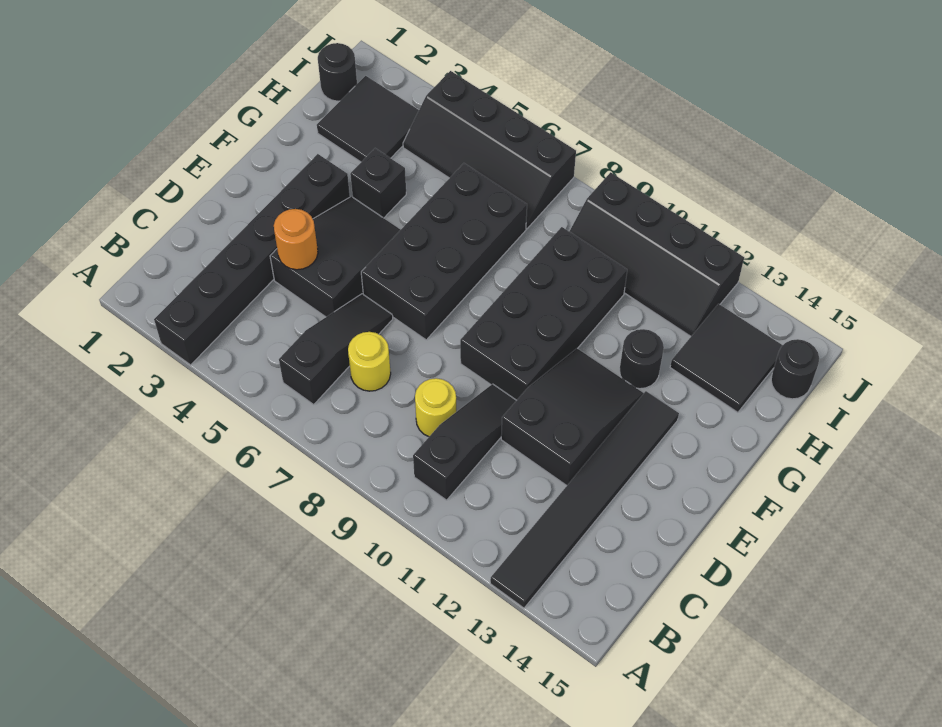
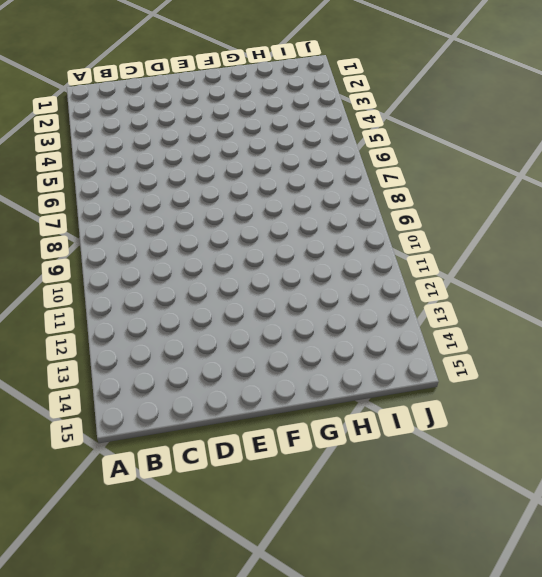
none -> black 1x6 brick [154,154,350,365]
none -> black 1x6 tile [490,391,679,608]
none -> black 1x3 slope [279,294,393,405]

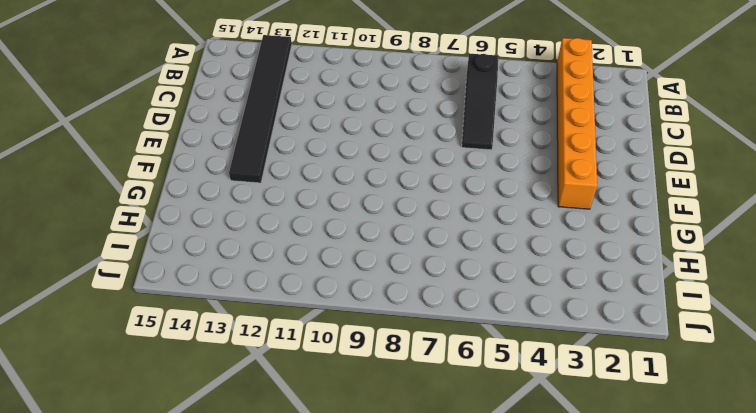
orange 1x6 brick [557,38,597,209] -> black 1x6 brick [154,154,350,365]
none -> black 1x3 slope [413,384,517,500]
none -> yellow 1x1 round brick [348,332,391,391]
none -> yellow 1x1 round brick [415,378,456,437]

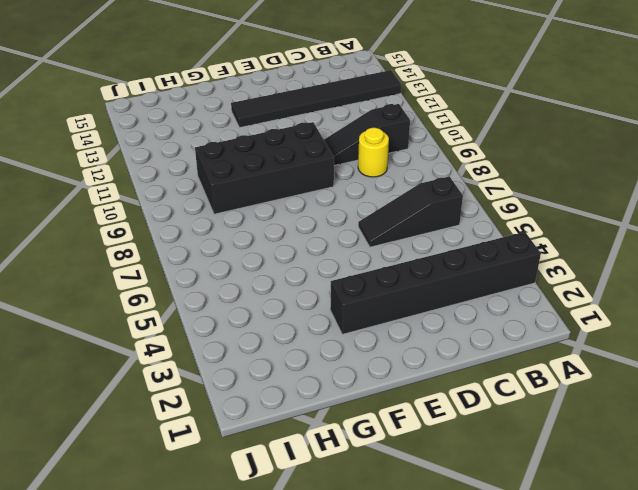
none -> yellow 1x1 round brick [348,332,391,391]
none -> black 2x3 slope [270,197,400,317]
none -> black 2x3 slope [501,349,644,486]

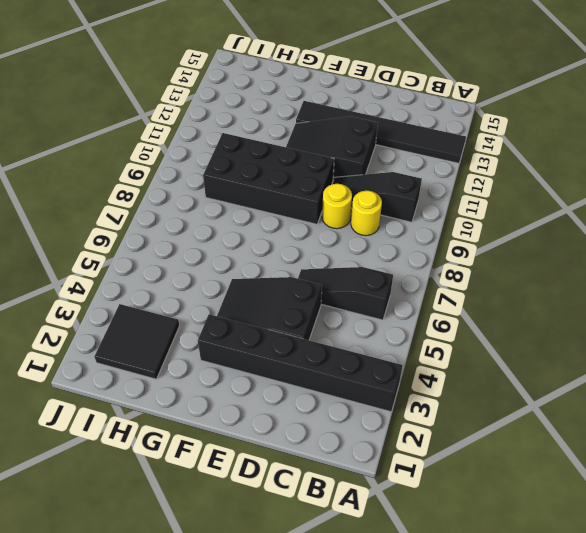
yellow 1x1 round brick [322,184,352,229] -> yellow 1x1 round brick moved to [348,332,391,391]
none -> black 2x4 brick [361,163,527,340]
none -> black 1x1 brick [350,148,406,218]
none -> black 1x1 round brick [619,329,664,389]

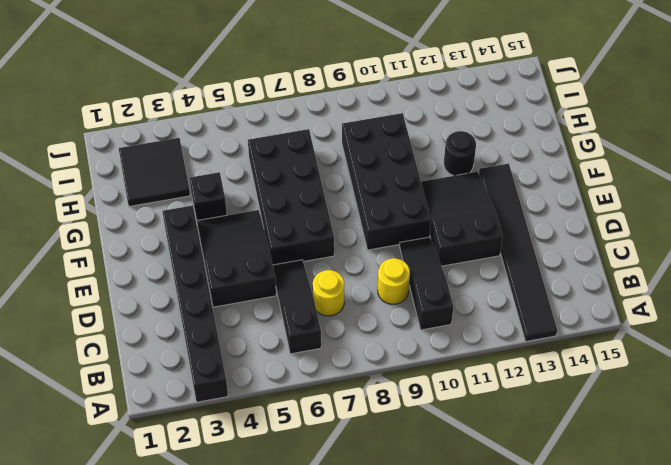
none -> black 2x2 tile [670,304,783,412]
none -> black 1x1 round brick [318,43,357,101]
none -> black 2x4 slope [403,71,576,229]

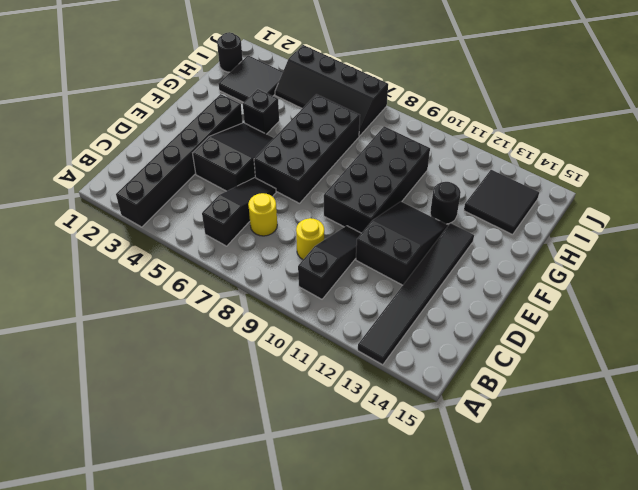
none -> black 2x4 slope [569,172,744,336]
none -> black 1x1 round brick [771,339,819,399]
none -> orange 1x1 round brick [274,209,318,270]

